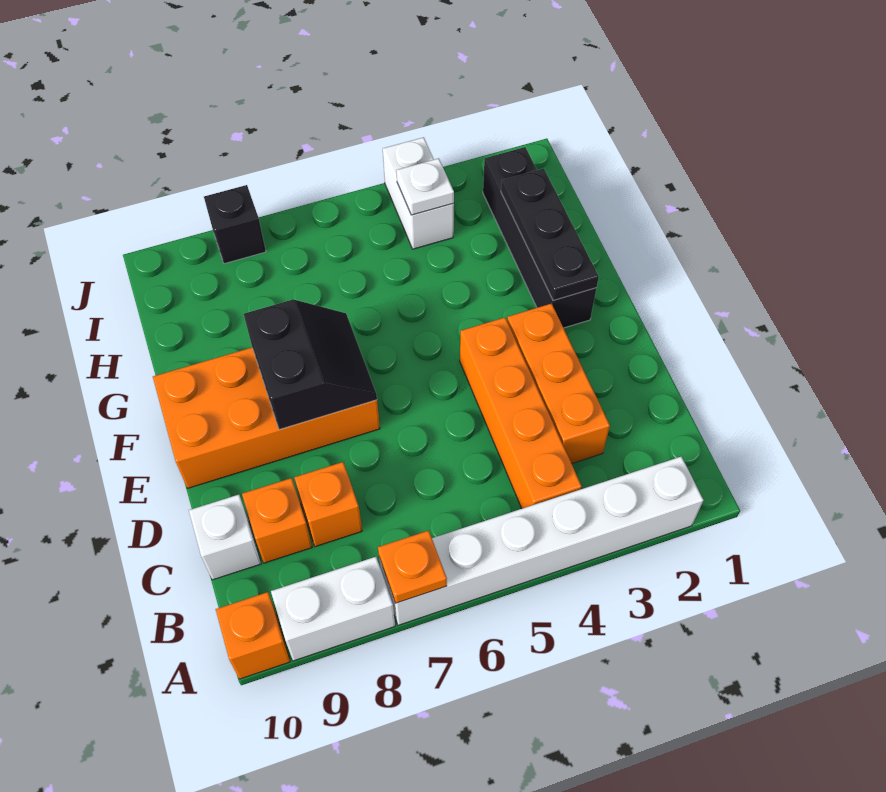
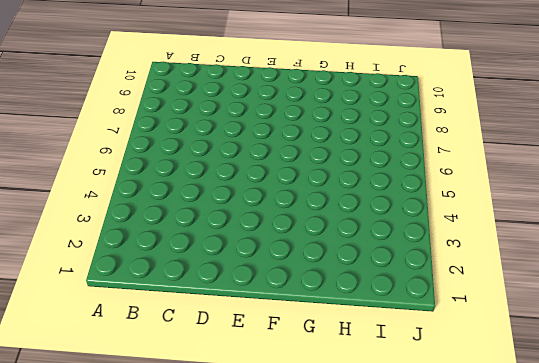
none -> white 1x6 brick [379,457,703,625]
none -> white 1x2 brick [271,557,395,661]
none -> orange 1x1 brick [216,592,290,679]

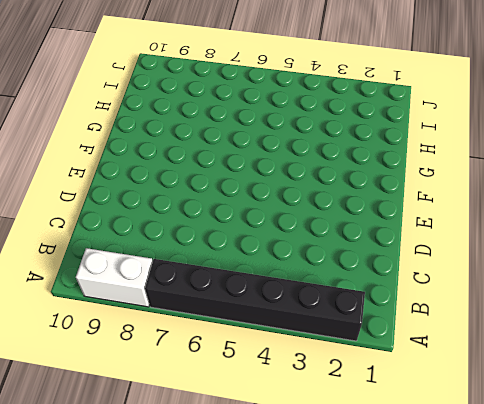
black 1x6 brick [145,259,365,341] -> white 1x6 brick [379,457,703,625]
none -> orange 1x1 brick [216,592,290,679]
none -> orange 1x4 brick [460,318,582,509]
none -> orange 1x3 brick [507,304,610,464]

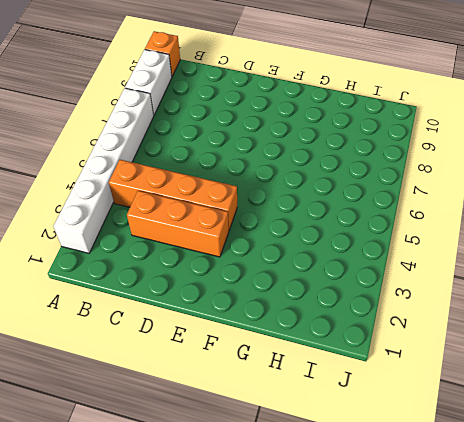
none -> orange 1x1 brick [294,462,362,547]
none -> orange 1x1 brick [242,478,312,563]
none -> white 1x1 brick [189,495,261,580]

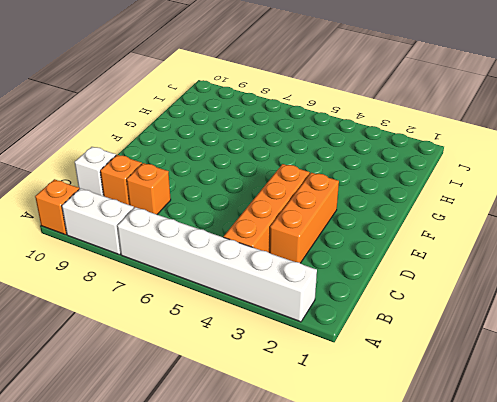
none -> orange 2x4 brick [153,348,380,488]
none -> black 1x4 brick [483,147,596,328]
none -> white 1x2 brick [383,137,454,249]

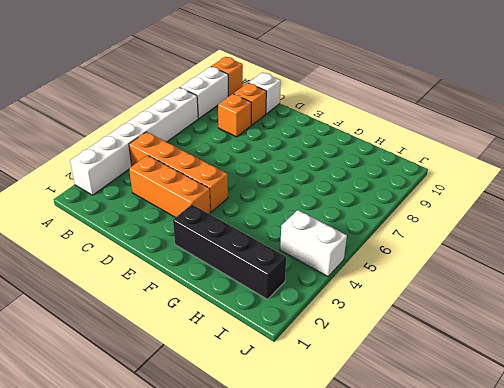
none -> orange 2x4 brick [153,348,380,488]
none -> black 1x1 brick [204,185,266,264]
none -> orange 1x1 plate [378,531,447,603]

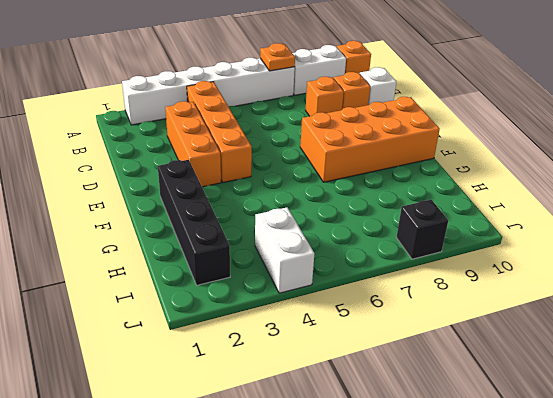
none -> black 2x2 slope [244,299,377,430]
none -> black 1x3 plate [501,169,599,301]
none -> white 1x1 plate [396,158,454,215]

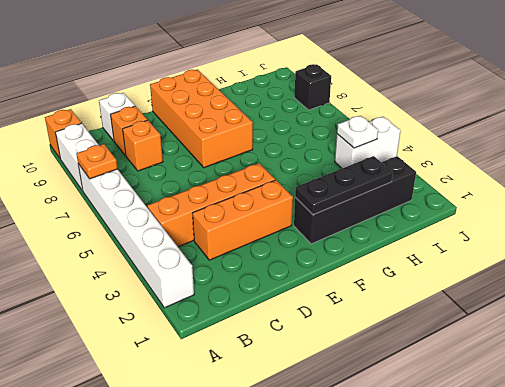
none -> black 2x2 slope [244,299,377,430]

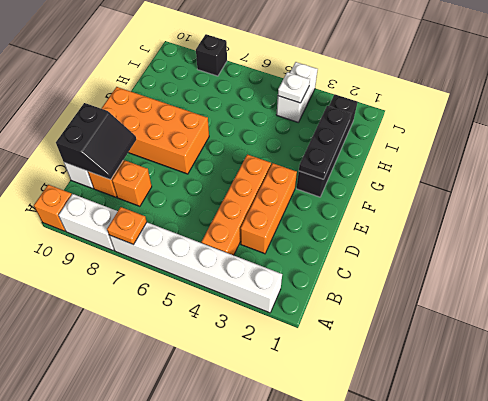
black 2x2 slope [56,103,136,180] -> black 2x2 slope moved to [244,299,377,430]

